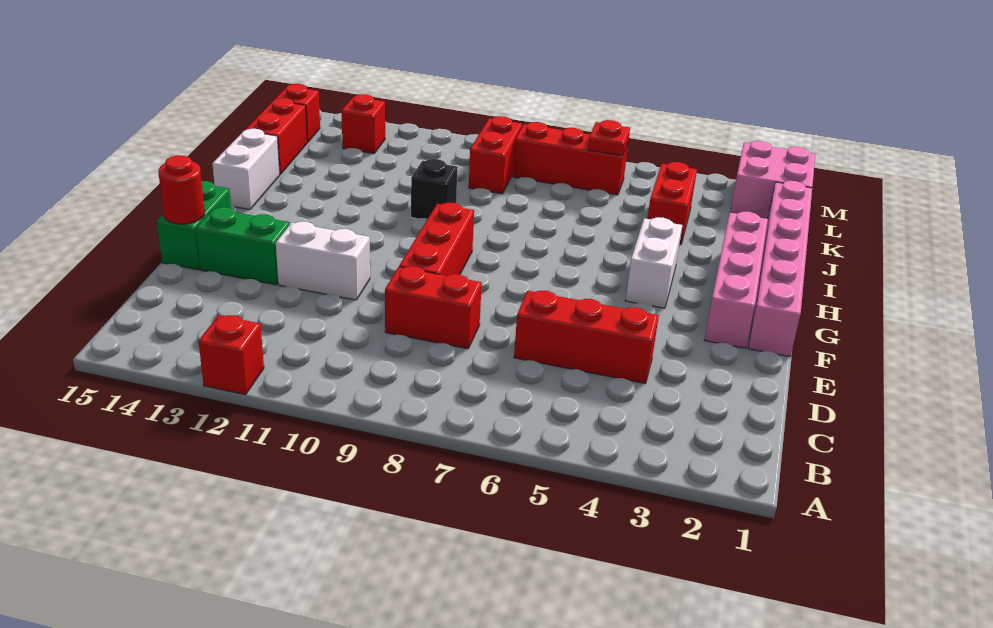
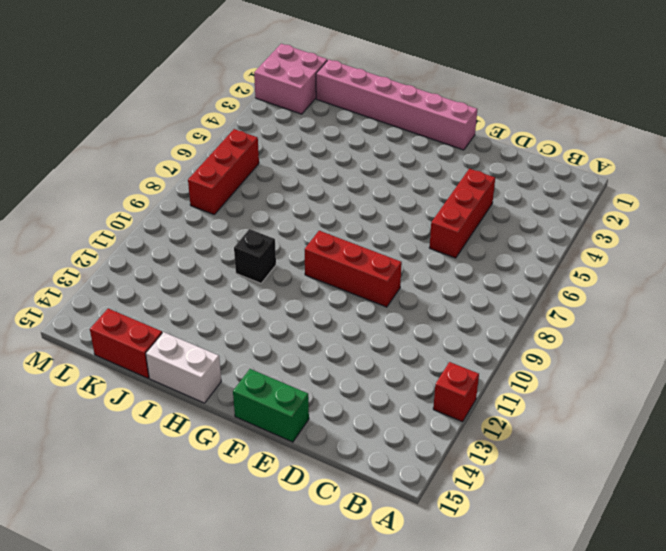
none -> red 1x2 brick [385,266,482,349]
none -> white 1x2 brick [276,222,370,300]
none -> green 1x2 brick [196,207,290,285]

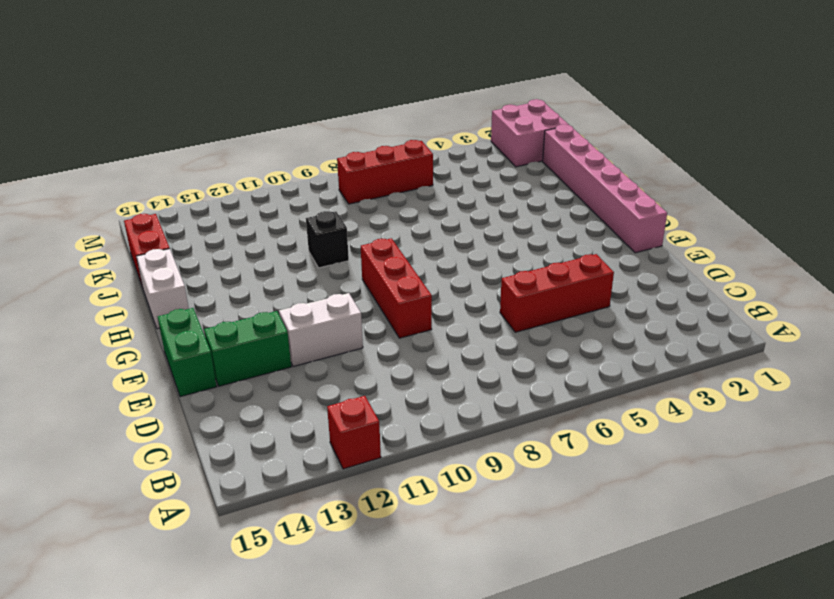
none -> red 1x2 brick [385,266,482,349]
none -> pink 1x4 brick [705,212,768,348]
none -> white 1x2 brick [625,217,682,308]

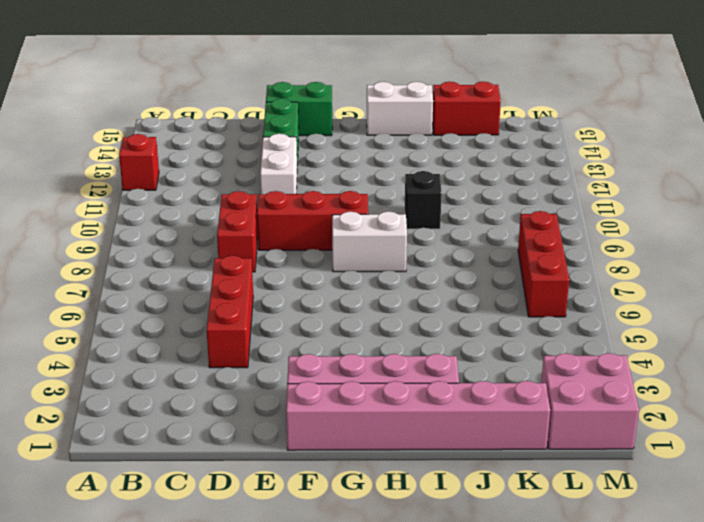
white 1x2 brick [332,211,407,272] -> white 1x2 brick moved to [625,217,682,308]
none -> red 1x2 brick [647,162,697,244]
none -> red 1x2 brick [469,116,522,194]
none -> red 1x1 brick [342,94,385,154]

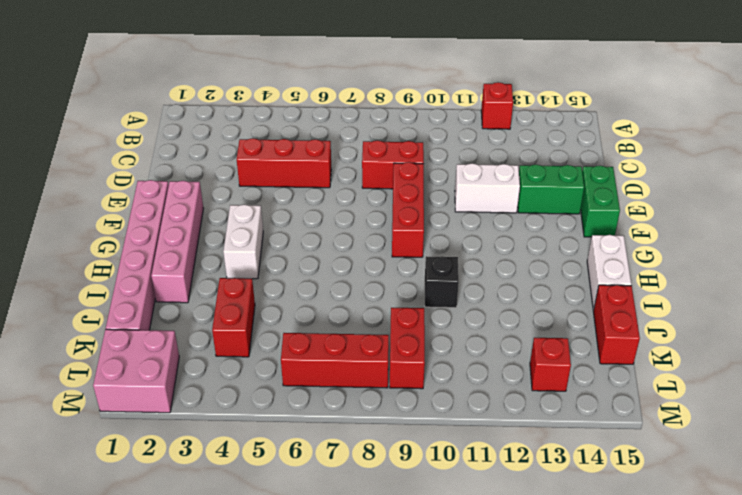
none -> red 1x1 brick [275,84,320,142]
none -> red 1x1 round brick [158,155,205,224]
none -> red 1x1 plate [588,120,630,156]

